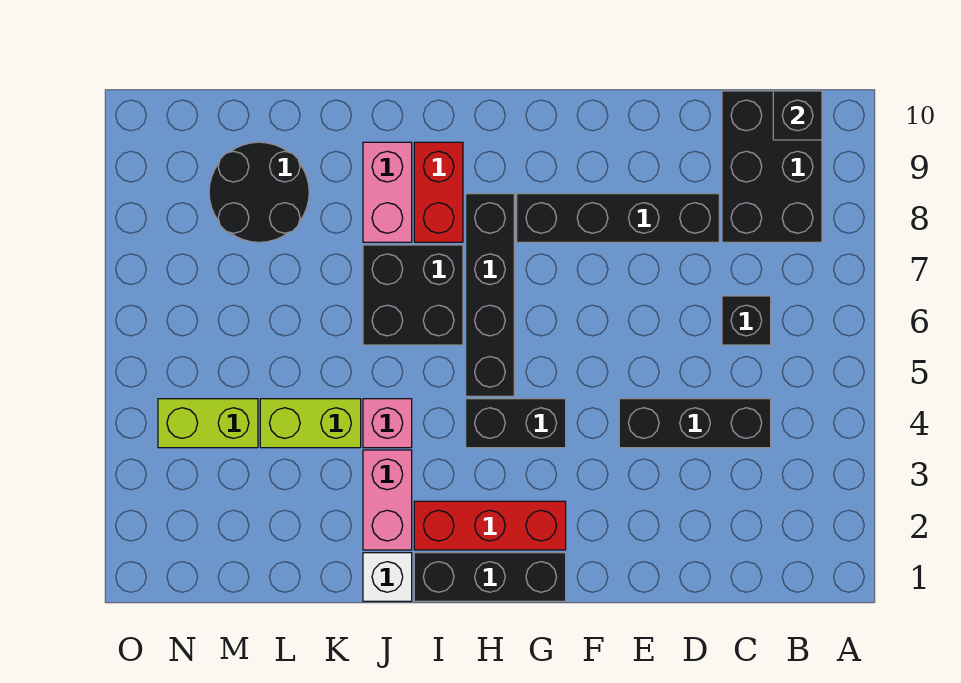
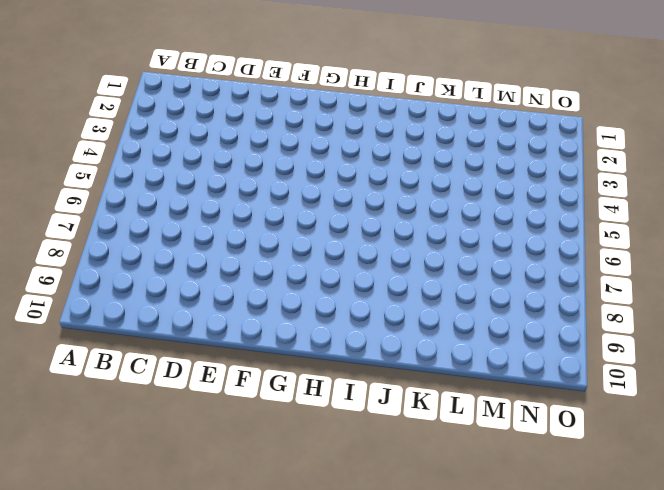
none -> black 2x3 brick [722,91,822,242]
none -> black 1x3 brick [619,399,771,448]
none -> black 1x1 brick [722,296,771,345]

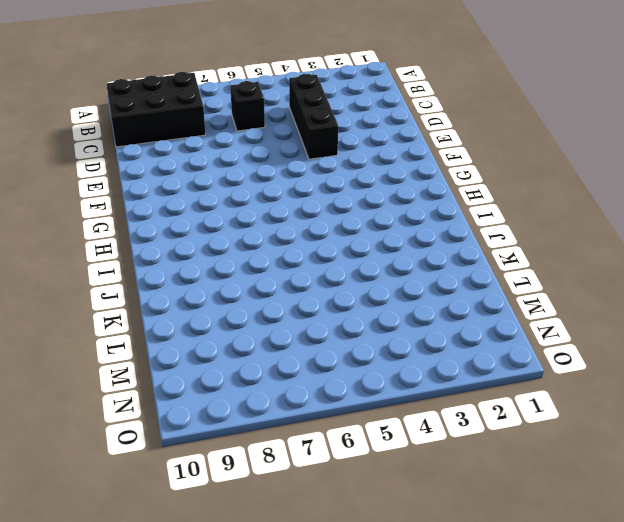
none -> black 1x4 brick [517,194,719,242]
none -> black 1x3 brick [414,553,566,601]
none -> red 1x3 brick [414,501,566,550]

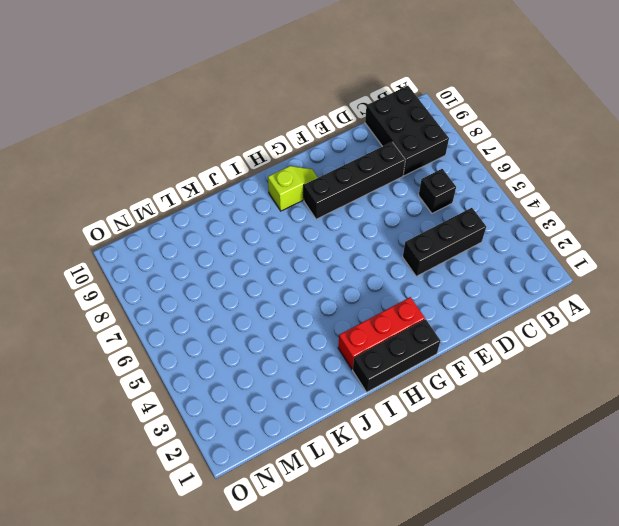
lime 1x2 slope [268,166,318,211] -> none
none -> black 1x2 brick [466,399,566,448]
none -> black 1x4 brick [466,194,514,396]
none -> black 2x2 brick [363,245,463,345]

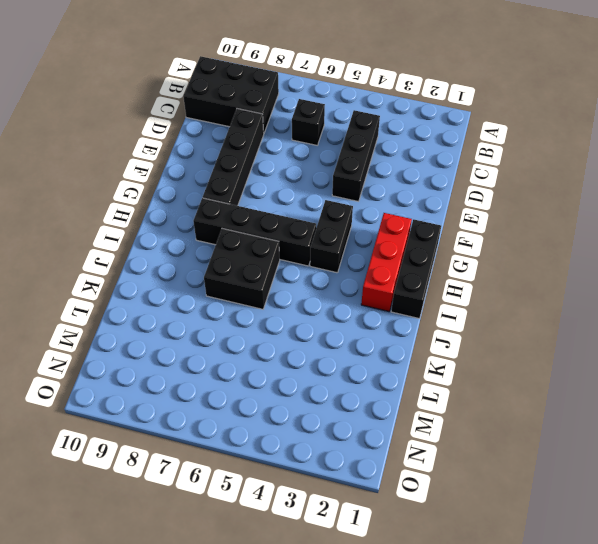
none -> red 1x2 brick [414,142,463,242]
none -> white 1x1 brick [363,553,412,601]
none -> pink 1x2 brick [363,450,412,550]

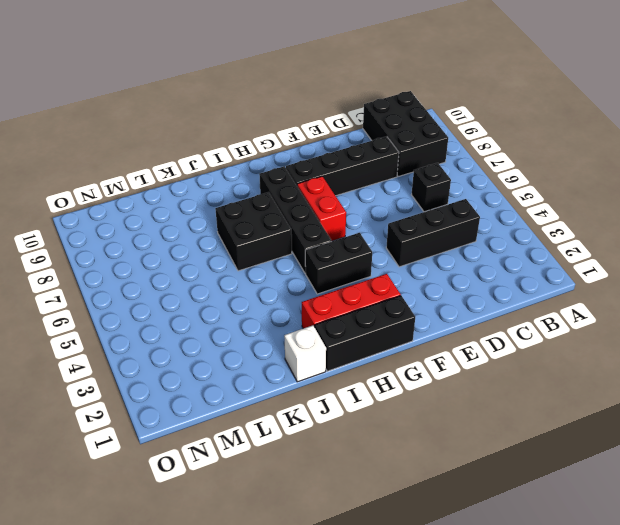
red 1x2 brick [297,176,346,241] -> red 1x2 brick moved to [414,142,463,242]
none -> pink 1x2 brick [363,450,412,550]
none -> pink 1x1 brick [363,399,412,448]
none -> pink 1x2 brick [363,142,412,242]

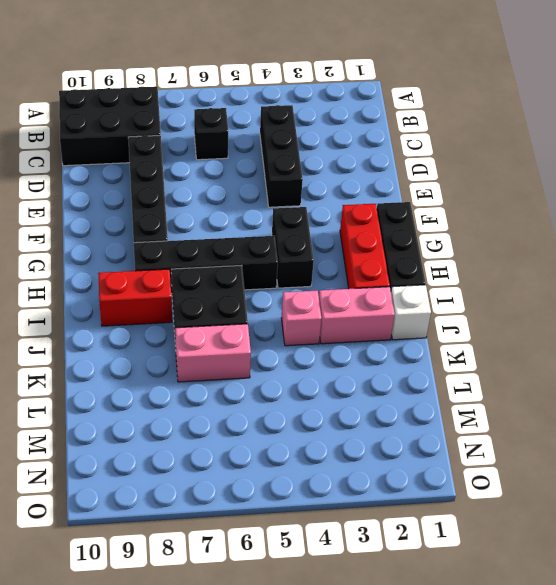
pink 1x2 brick [175,324,251,382] -> pink 1x2 brick moved to [363,142,412,242]
none -> lime 1x2 brick [260,399,361,448]
none -> black 2x2 round brick [209,142,309,242]
none -> lime 1x2 brick [158,399,258,448]

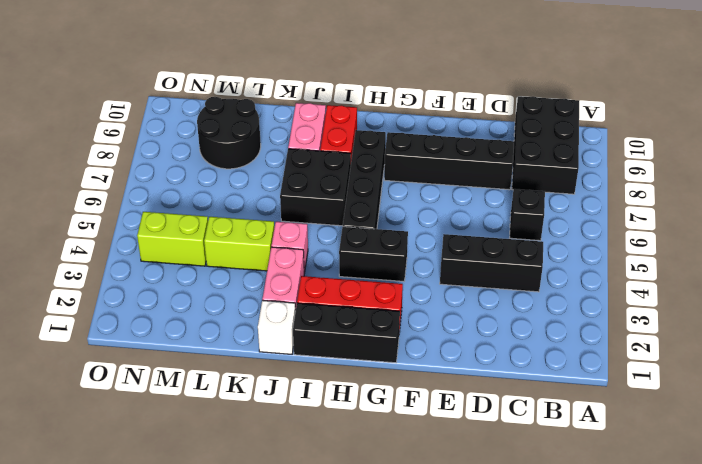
none -> black 1x1 brick [773,91,822,140]

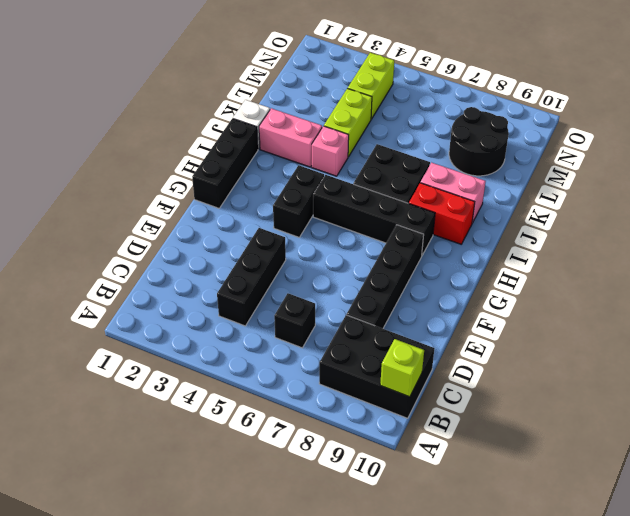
lime 1x1 brick [380,339,424,397] -> black 1x1 brick [773,91,822,140]
none -> red 1x3 brick [414,501,566,550]

